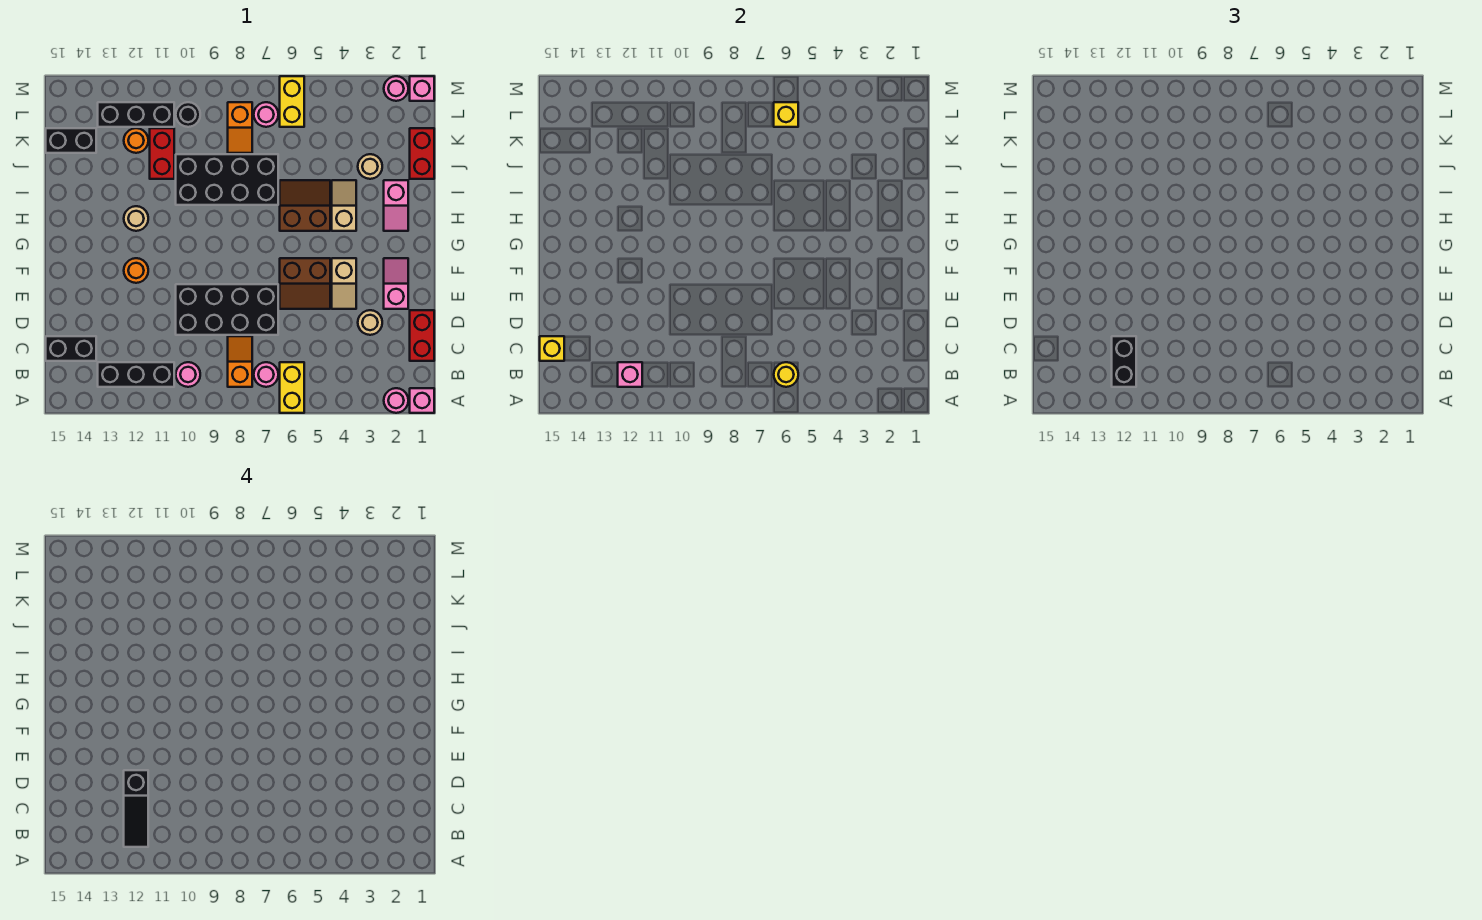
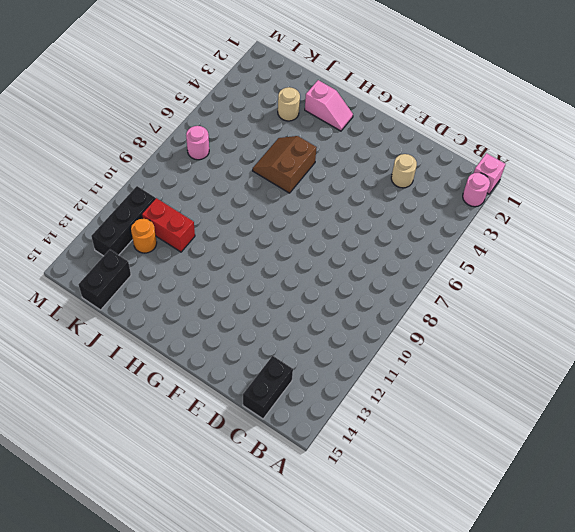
none -> yellow 1x2 brick [280,362,304,413]
none -> pink 1x1 round brick [254,362,278,387]
none -> orange 1x2 slope [228,336,252,387]
none -> pink 1x1 round brick [176,362,200,387]

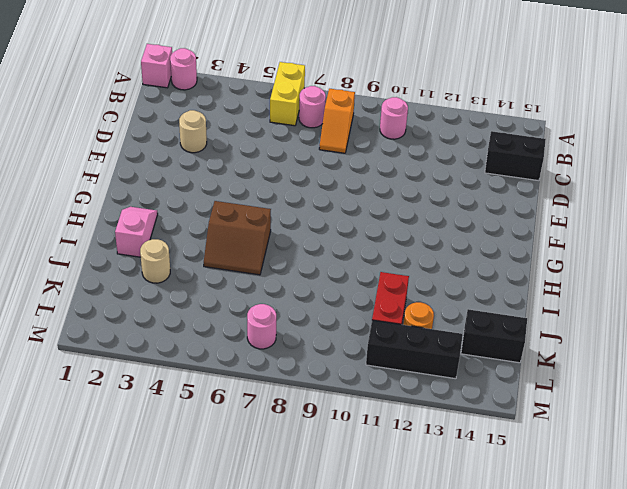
none -> black 1x3 brick [98,362,174,387]
none -> red 1x2 brick [410,310,434,361]
none -> black 2x4 brick [176,284,278,335]
none -> pink 1x2 slope [384,258,408,309]

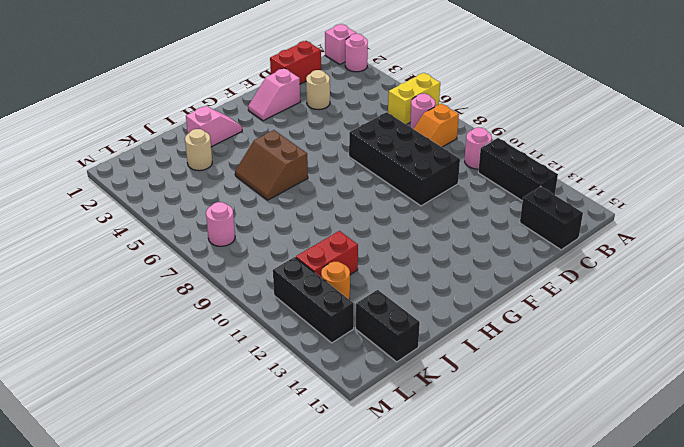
none -> tan 1x2 slope [332,258,356,309]
none -> brown 2x2 slope [280,258,330,309]
none -> orange 1x1 round brick [124,258,148,283]
none -> tan 1x2 slope [332,180,356,231]

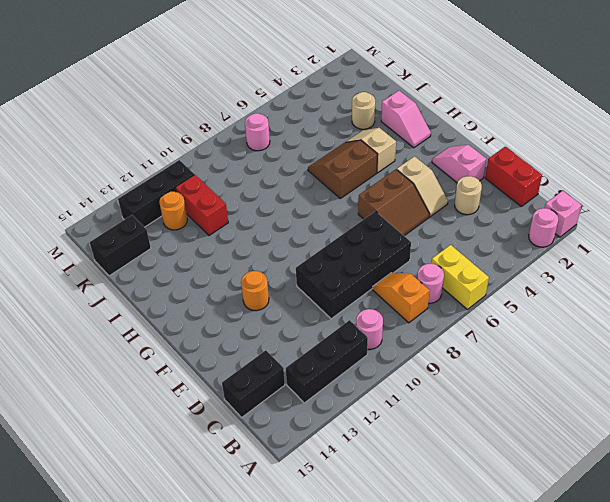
none -> tan 1x1 round brick [124,206,148,231]
none -> black 2x4 brick [176,154,278,205]
none -> red 1x2 brick [410,128,434,179]
none -> orange 1x2 slope [228,102,252,153]

